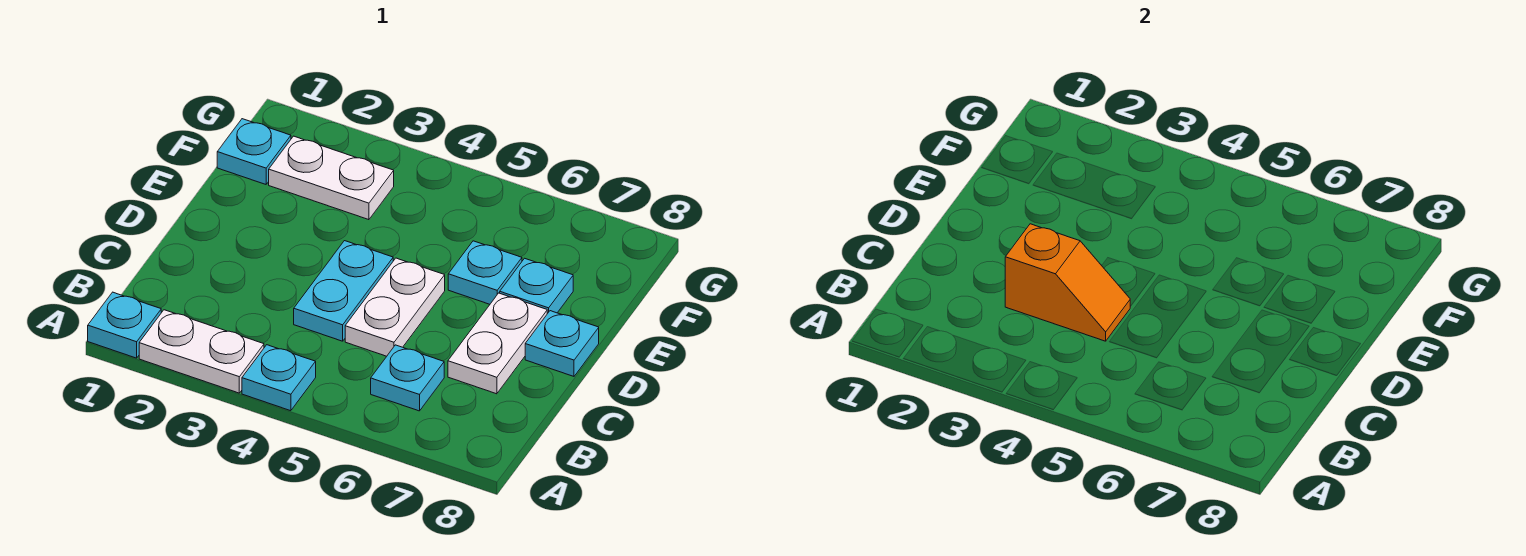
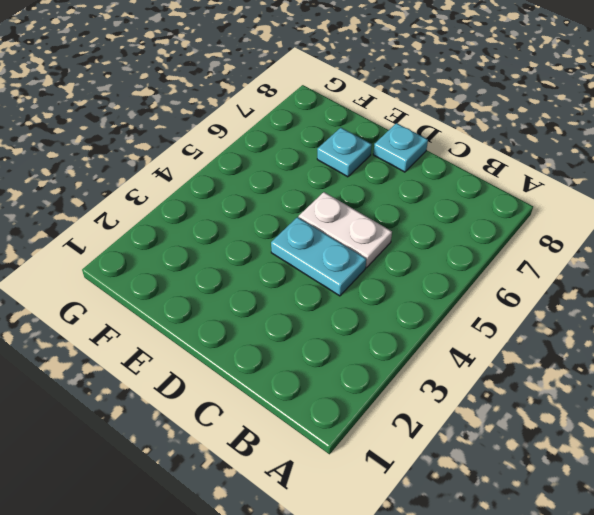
none -> cyan 1x1 plate [88,292,161,358]
none -> white 1x2 plate [139,310,264,393]
none -> cyan 1x1 plate [242,345,316,411]

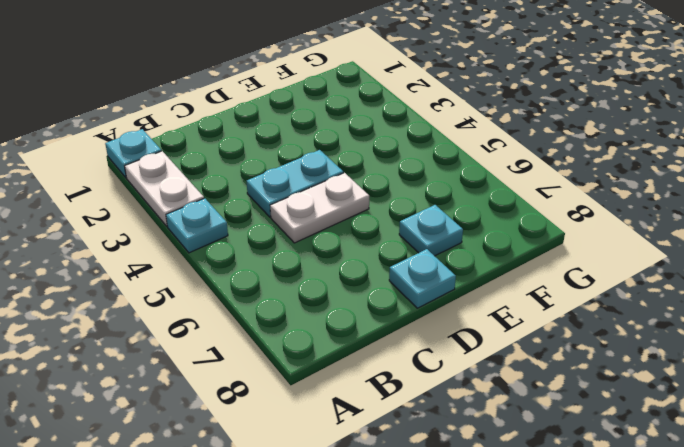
none -> cyan 1x1 plate [371,345,444,411]
none -> white 1x2 plate [448,293,547,394]
none -> cyan 1x1 plate [448,241,522,304]

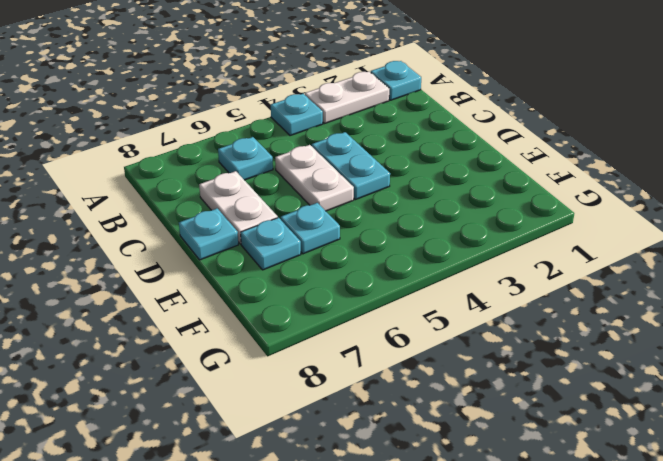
none -> cyan 1x1 plate [217,119,291,184]
none -> white 1x2 plate [269,136,394,220]
none -> orange 1x2 slope [1005,224,1130,341]

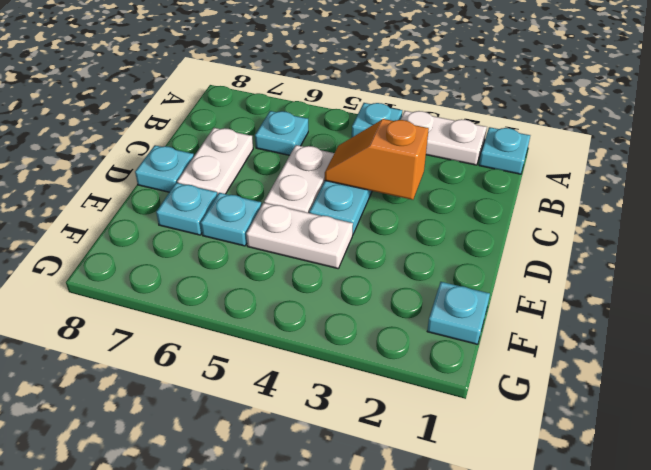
white 1x2 plate [246,203,353,268] -> white 1x2 plate moved to [269,136,394,220]

